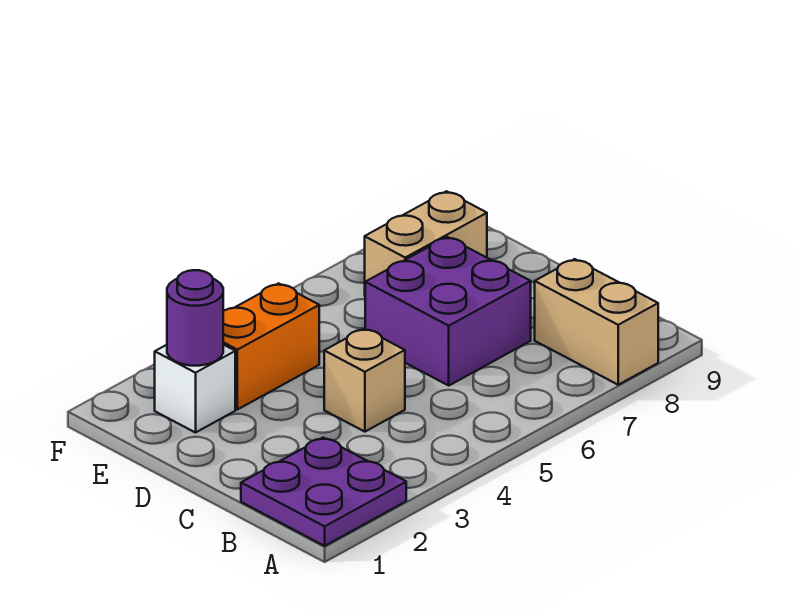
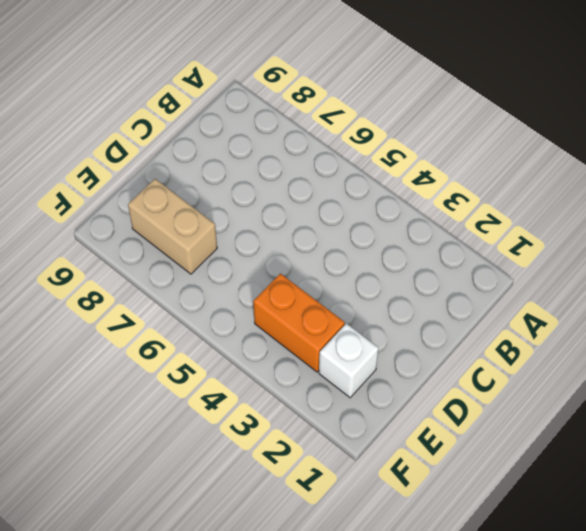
none -> purple 2x2 plate [241,438,406,546]
none -> tan 1x2 brick [535,259,658,385]

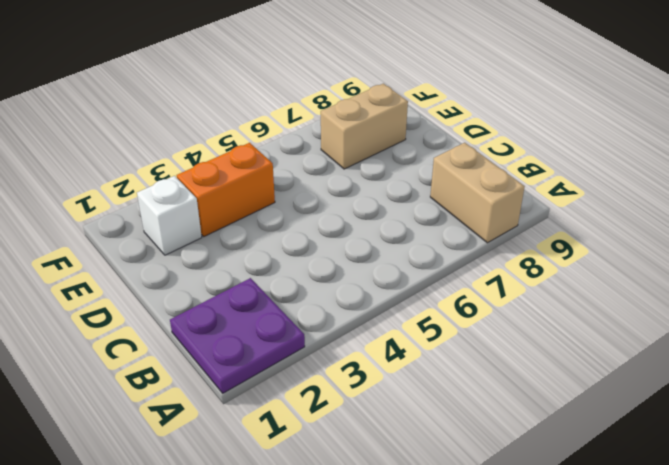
none -> tan 1x1 brick [324,329,405,432]
none -> purple 2x2 brick [365,237,531,385]

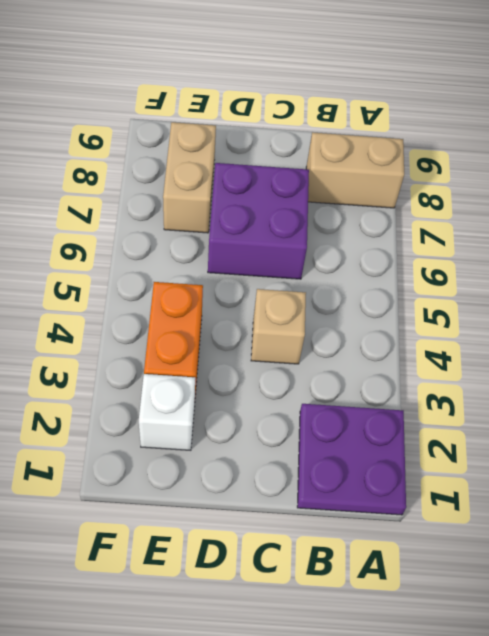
none -> purple 1x1 round brick [167,270,223,366]

